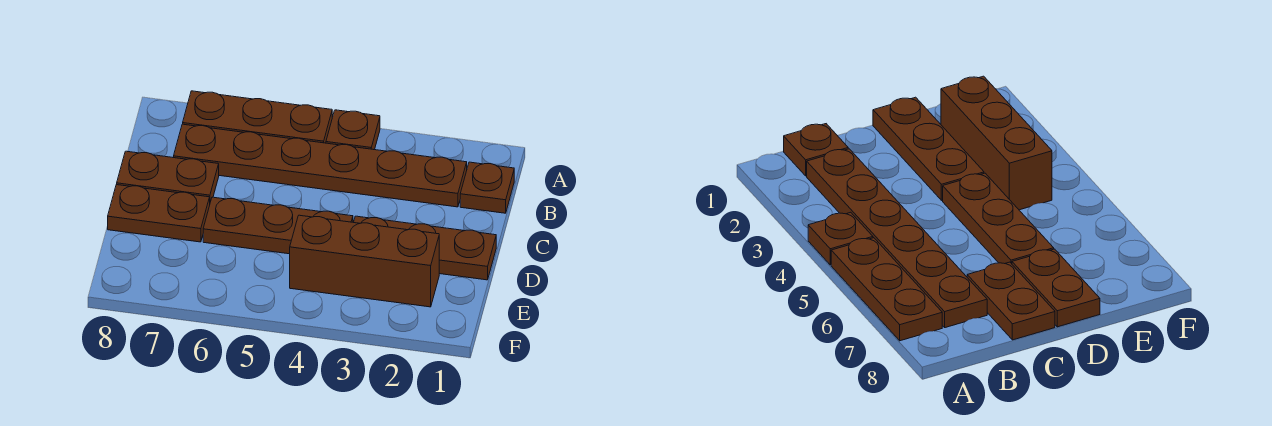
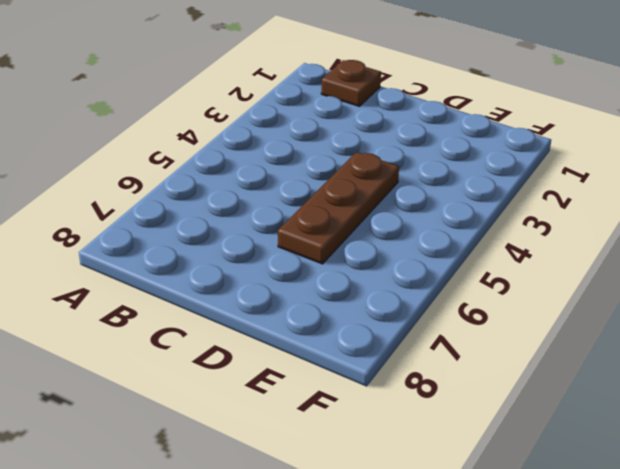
none -> brown 1x1 plate [326,110,380,150]
none -> brown 1x3 plate [183,91,332,143]

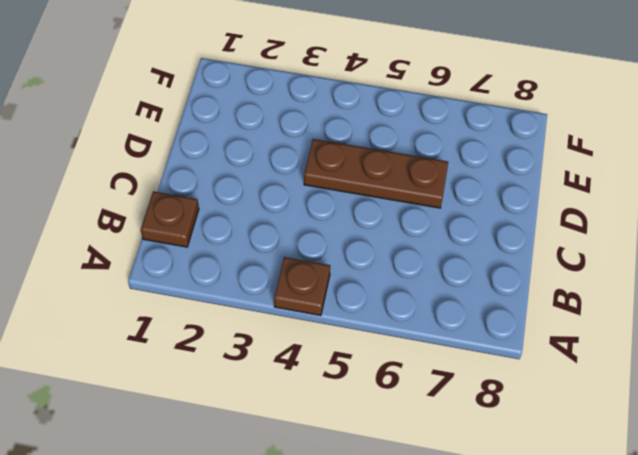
none -> brown 1x3 plate [183,91,332,143]
none -> brown 1x6 plate [174,124,467,207]

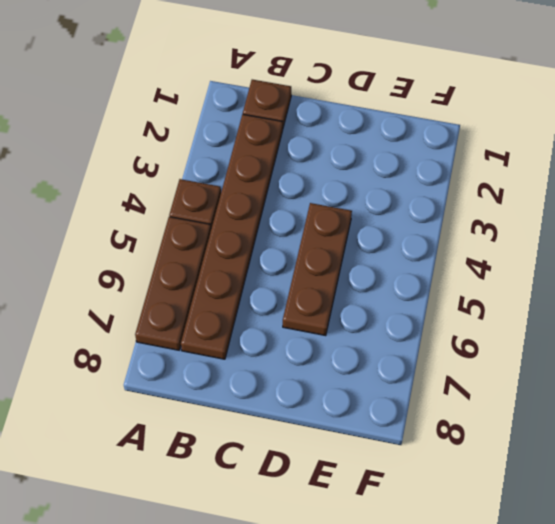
none -> brown 1x2 plate [117,151,219,202]
none -> brown 1x3 plate [354,216,496,280]

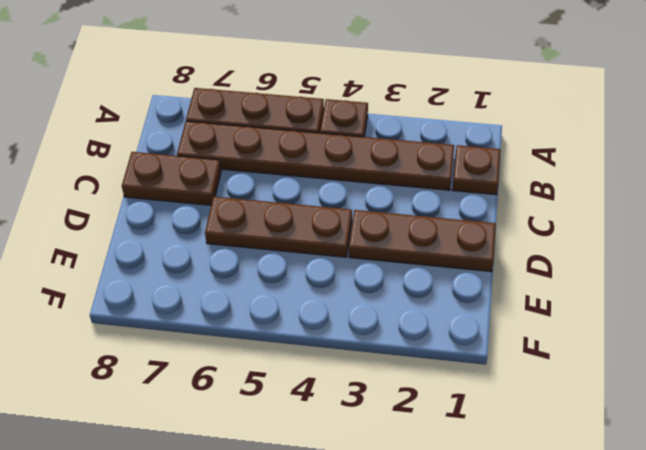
none -> brown 1x2 plate [108,185,210,242]
none -> brown 1x3 brick [290,215,439,307]

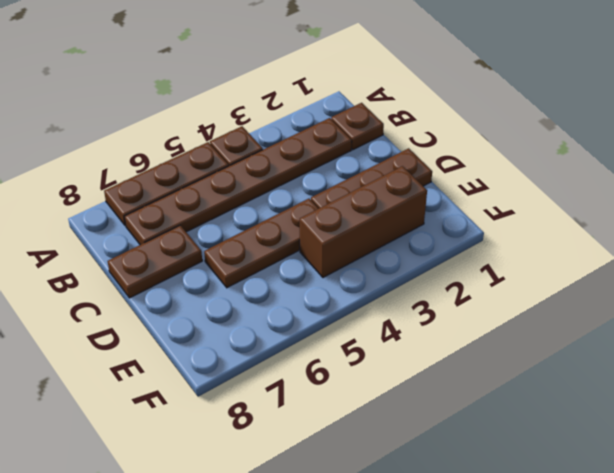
none -> brown 1x2 plate [108,185,210,242]

